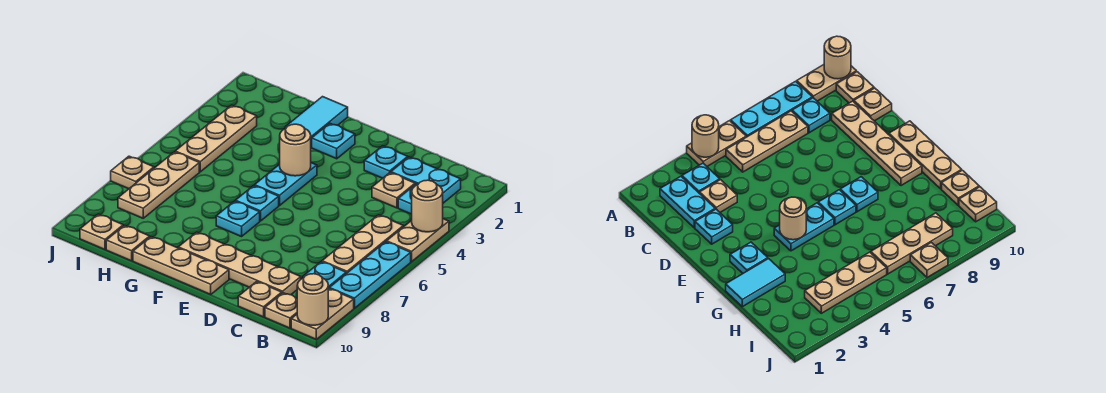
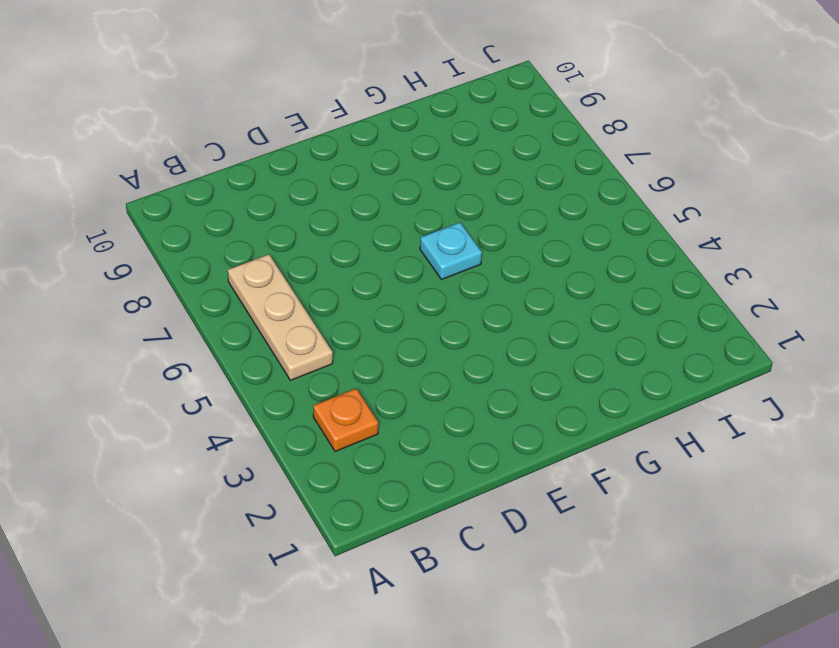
orange 1x1 plate [313,389,378,452] -> cyan 1x1 plate [398,184,418,214]
none -> tan 1x2 plate [387,219,449,262]
none -> cyan 1x3 plate [329,242,411,308]
none -> tan 1x2 plate [291,288,354,339]

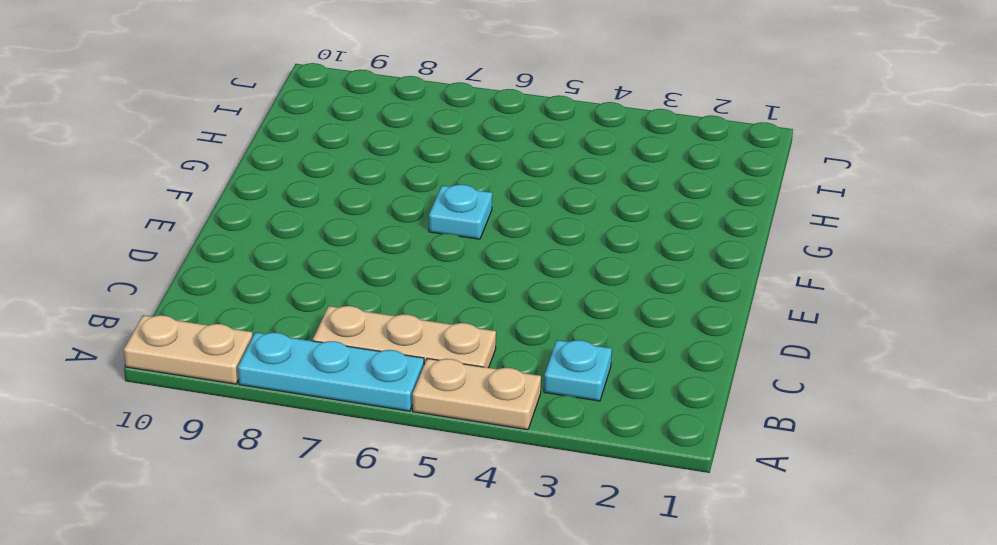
none -> cyan 1x2 plate [391,157,461,203]
none -> cyan 1x1 plate [303,262,346,288]
none -> tan 1x1 plate [265,293,297,328]

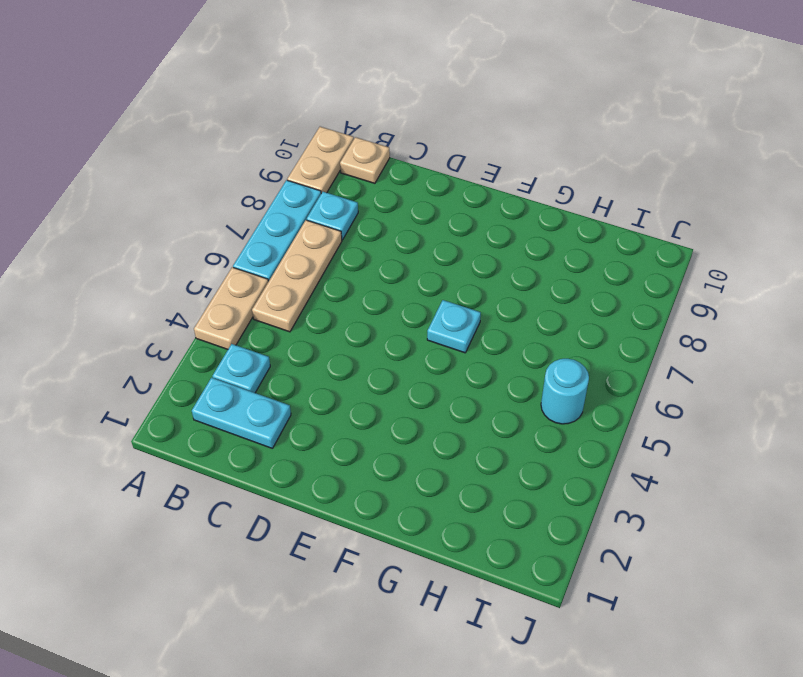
cyan 1x1 round brick [541,359,589,424] -> tan 1x3 plate [175,105,257,172]
none -> tan 1x1 plate [372,173,415,208]
none -> tan 1x4 plate [178,232,301,295]
none -> tan 1x1 plate [238,282,282,317]

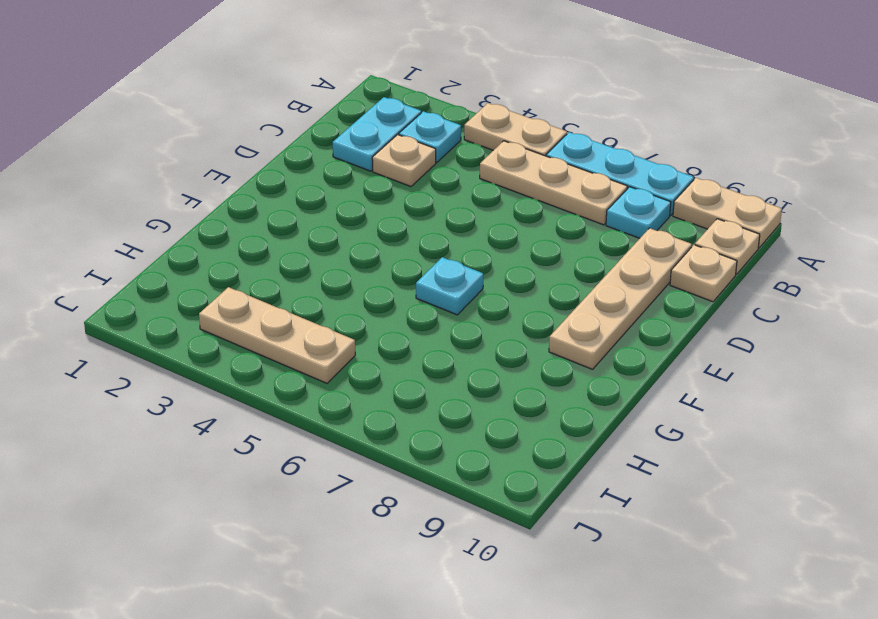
none -> cyan 1x1 plate [364,146,408,178]
none -> tan 1x3 plate [133,237,229,294]
none -> cyan 1x1 plate [312,123,355,159]

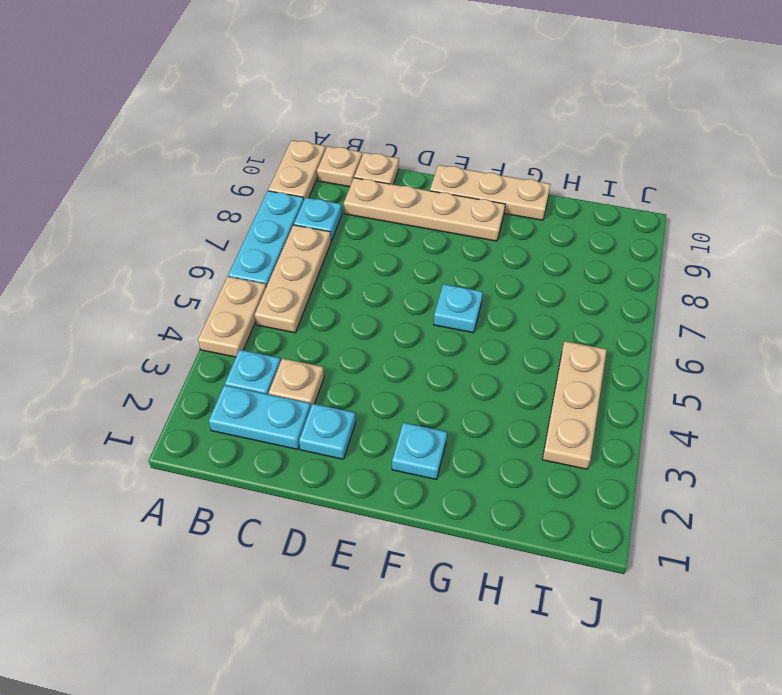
none -> cyan 1x2 plate [255,163,317,205]
none -> cyan 1x1 plate [216,201,260,237]
none -> cyan 1x2 tile [285,97,348,147]

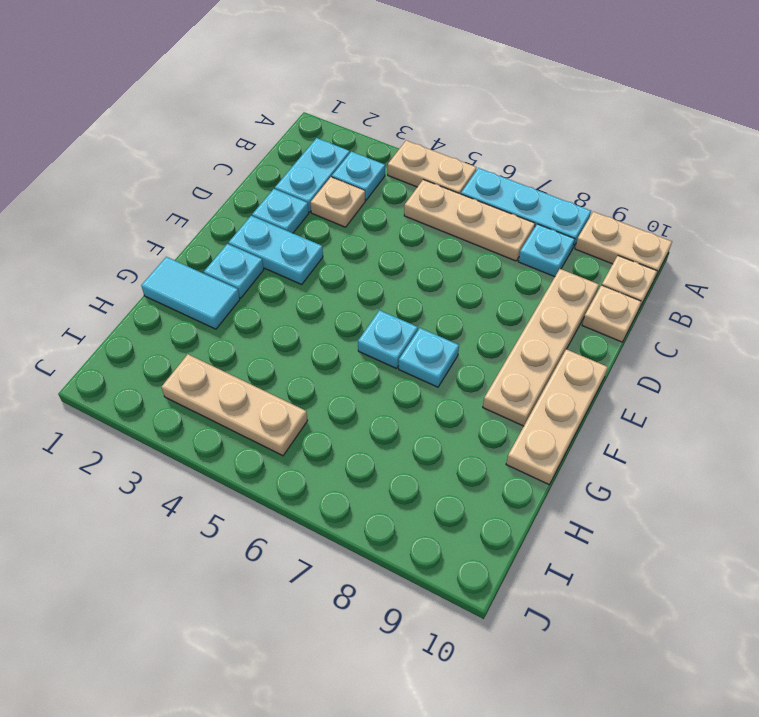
cyan 1x2 plate [229,216,323,284] -> cyan 1x2 plate moved to [255,163,317,205]
none -> tan 1x1 plate [106,225,150,261]
none -> tan 1x3 plate [118,152,199,218]
none -> tan 1x1 plate [80,214,123,249]

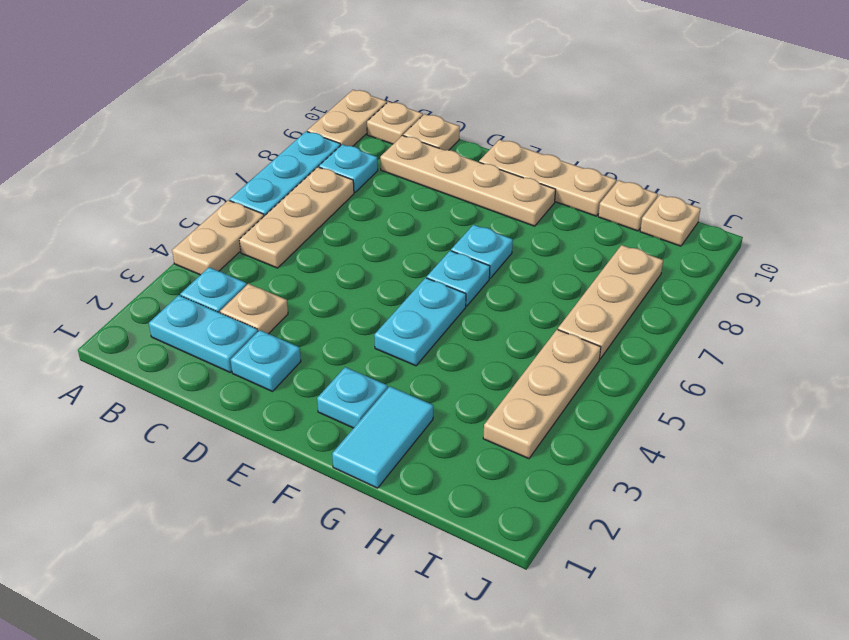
none -> tan 1x1 plate [111,156,154,189]
none -> tan 1x1 round brick [412,180,443,232]
none -> tan 1x1 round brick [297,274,328,325]

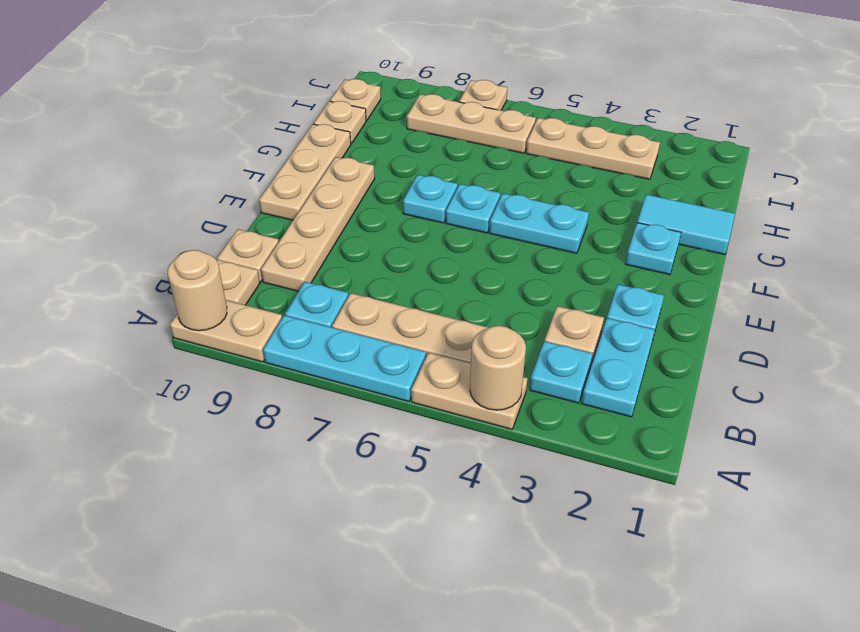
none -> tan 1x1 round brick [280,124,311,176]

